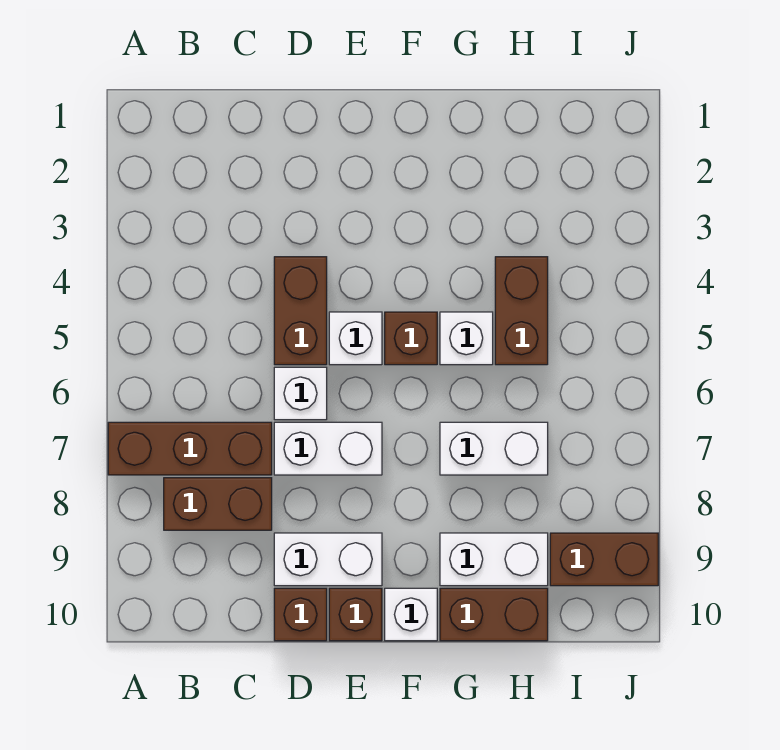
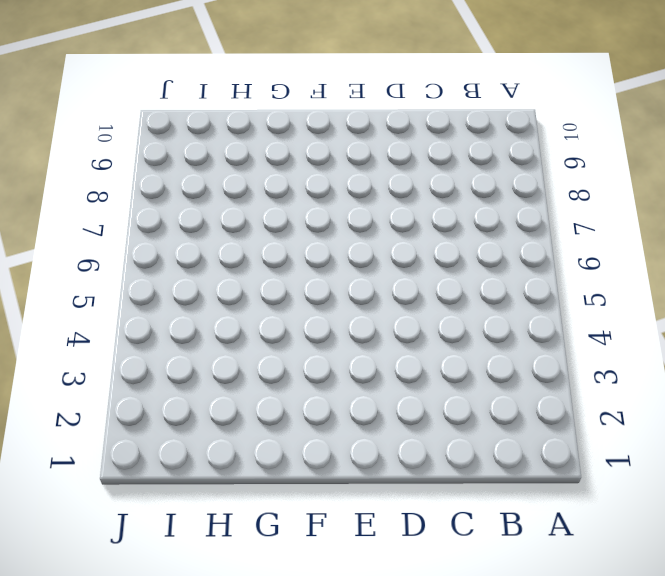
none -> brown 1x3 brick [108,422,272,475]
none -> brown 1x2 brick [164,478,272,530]
none -> brown 1x2 brick [274,257,327,365]

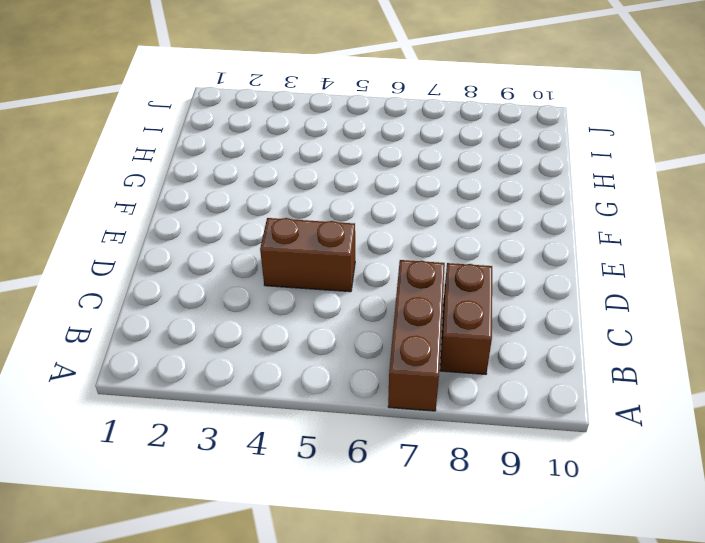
none -> white 1x1 brick [274,367,327,420]
none -> white 1x2 brick [274,422,382,475]
none -> white 1x2 brick [274,533,382,586]

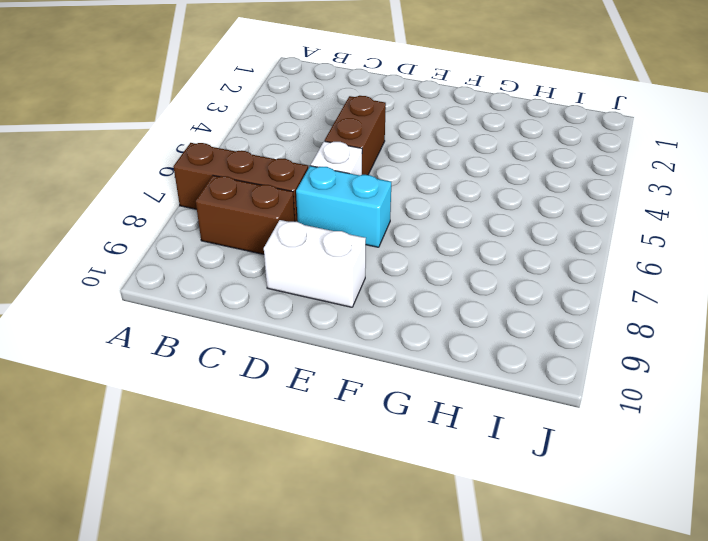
cyan 1x2 brick [296,166,391,247] -> white 1x2 brick [274,422,382,475]
none -> brown 1x1 brick [274,588,327,641]
none -> white 1x1 brick [329,312,382,365]
none -> brown 1x1 brick [329,588,382,641]

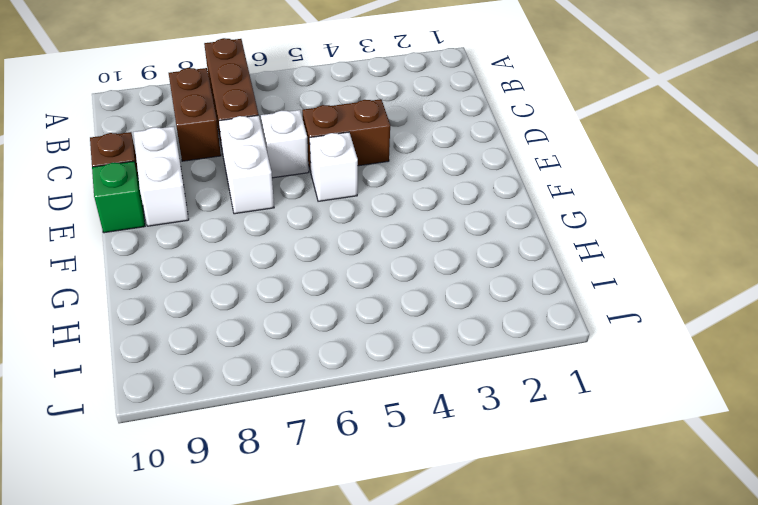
green 1x1 brick [92,161,145,233] -> brown 1x1 brick [329,588,382,641]
none -> brown 1x1 brick [385,312,437,365]
none -> white 1x1 brick [385,588,437,641]
none -> white 1x1 brick [440,312,493,365]

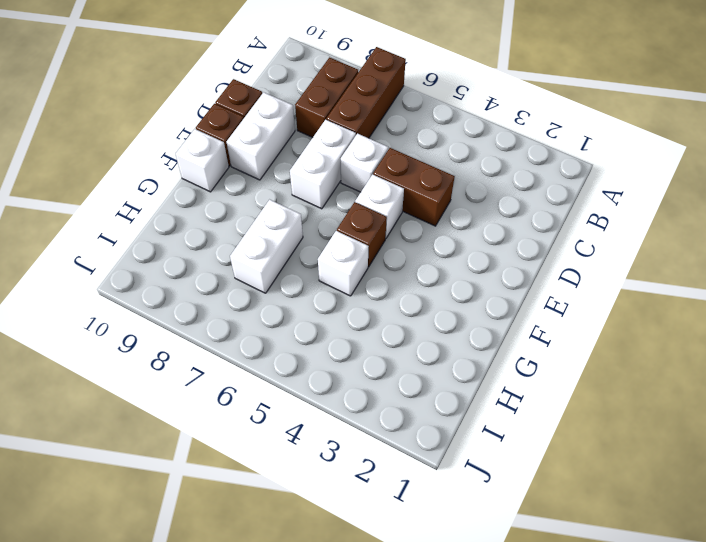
none -> white 1x2 brick [440,533,548,586]
none -> brown 1x2 brick [440,588,548,641]
none -> brown 1x2 brick [495,257,548,365]

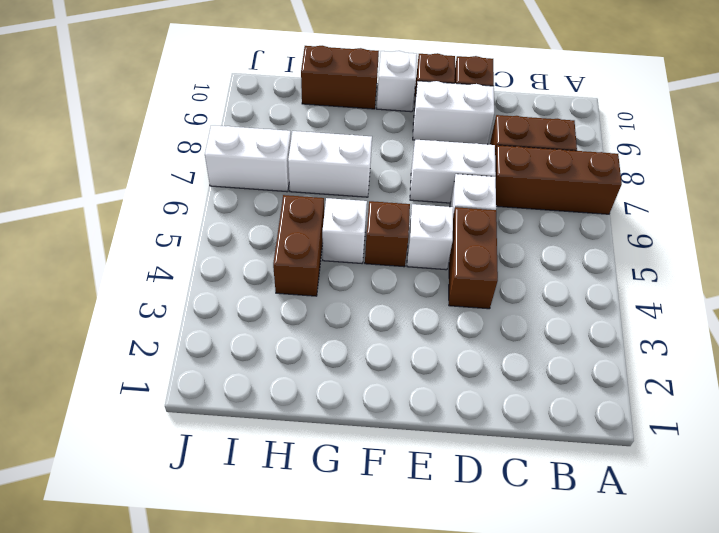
white 1x2 brick [205,125,291,192] -> white 1x2 brick moved to [440,533,548,586]
none -> brown 1x2 brick [550,533,658,586]

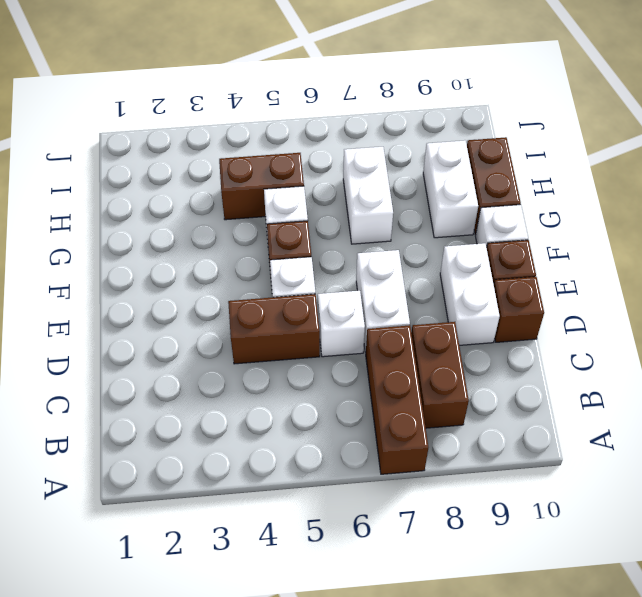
none -> brown 1x2 brick [550,533,658,586]

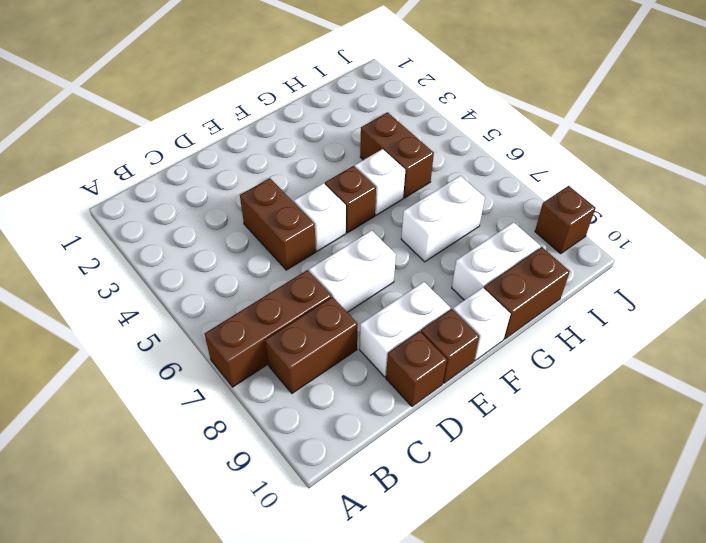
brown 1x1 brick [535,186,595,254] -> brown 1x2 brick [550,533,658,586]
none -> white 1x1 brick [274,367,327,420]

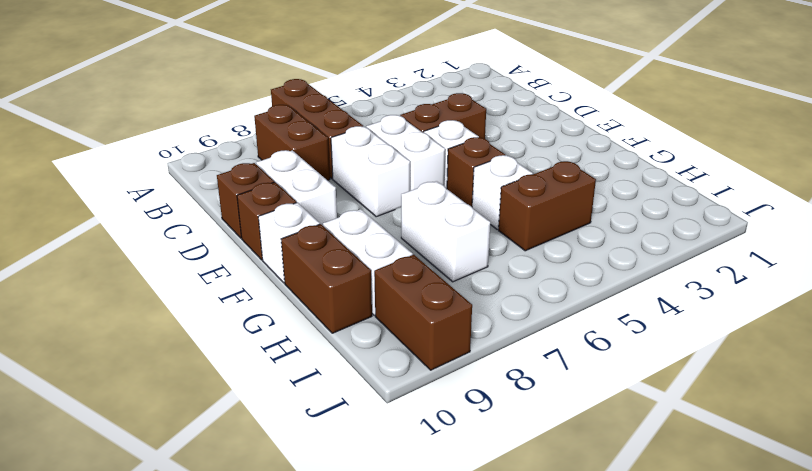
white 1x2 brick [366,115,445,191] -> white 1x1 brick [274,367,327,420]

